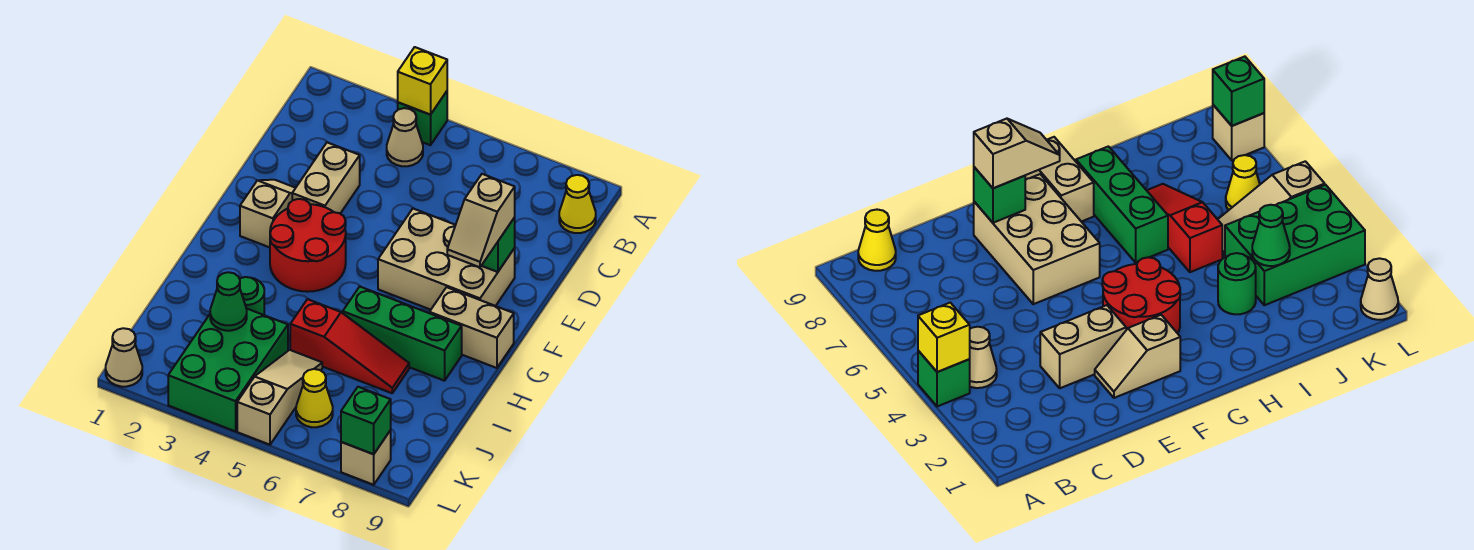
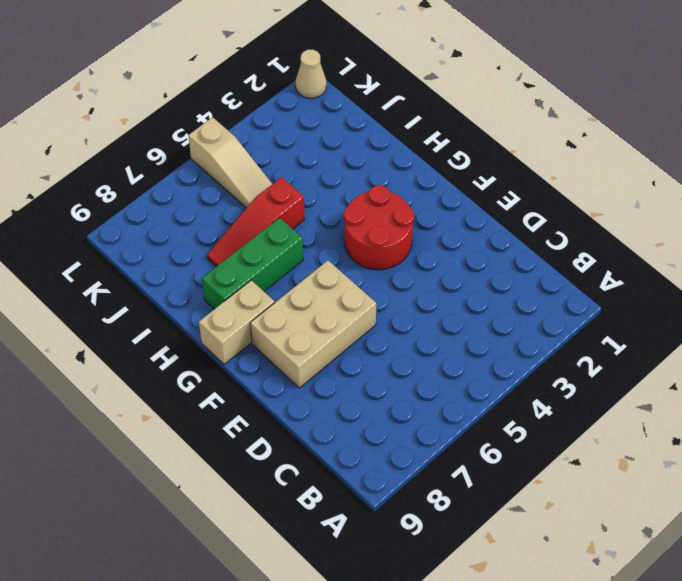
none -> green 1x1 brick [398,91,447,145]
none -> tan 1x1 cone [387,108,423,166]
none -> yellow 1x1 cone [559,175,596,233]

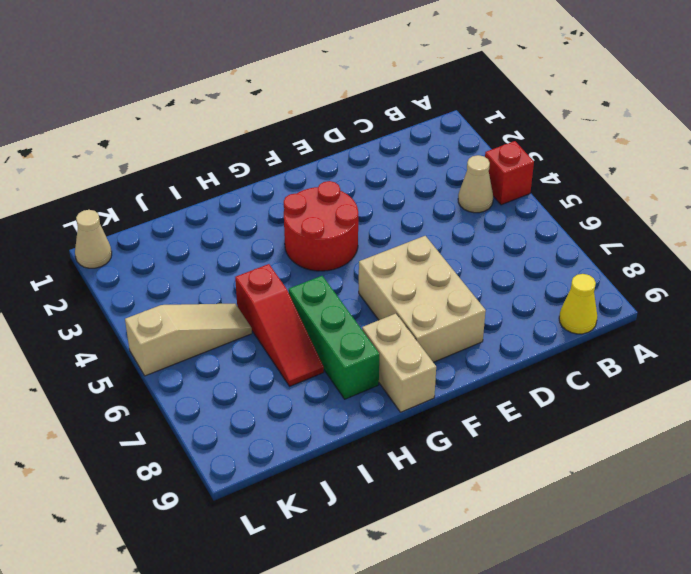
red 1x1 brick [485,141,534,205] -> green 1x1 brick [398,91,447,145]
none -> tan 1x2 brick [292,142,360,214]
none -> tan 1x2 slope [240,180,295,247]
none -> green 1x1 round brick [239,277,264,315]

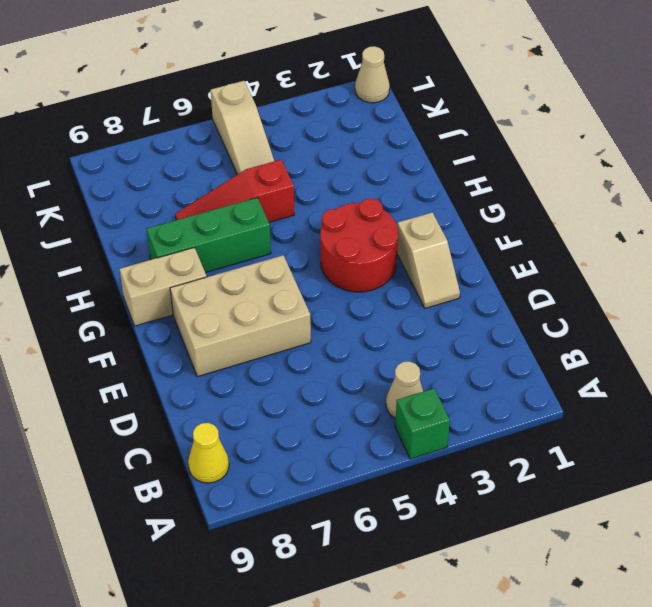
none -> tan 1x2 brick [292,142,360,214]
none -> green 1x1 round brick [239,277,264,315]
none -> green 2x3 brick [168,309,288,431]

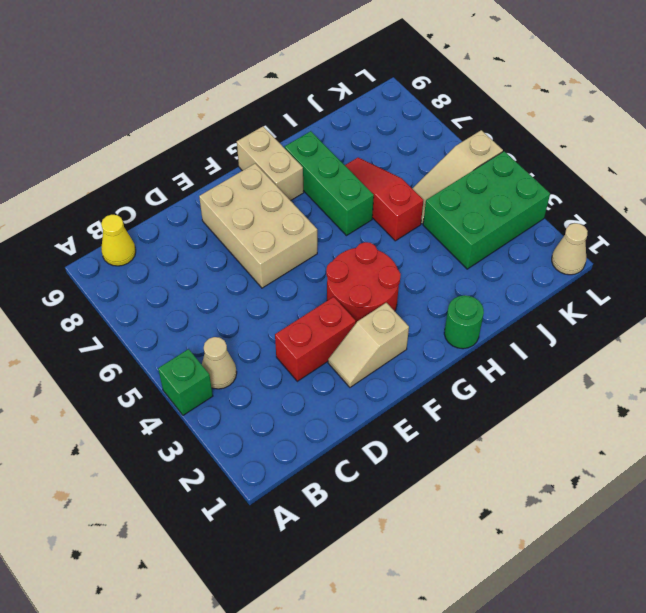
red 1x2 brick [275,297,356,381] -> tan 1x2 brick [292,142,360,214]
green 1x1 round brick [444,295,484,349] -> green 1x1 round brick moved to [239,277,264,315]
none -> yellow 1x1 cone [296,369,333,427]
none -> tan 1x1 brick [341,430,391,485]
none -> yellow 1x1 brick [398,47,447,115]

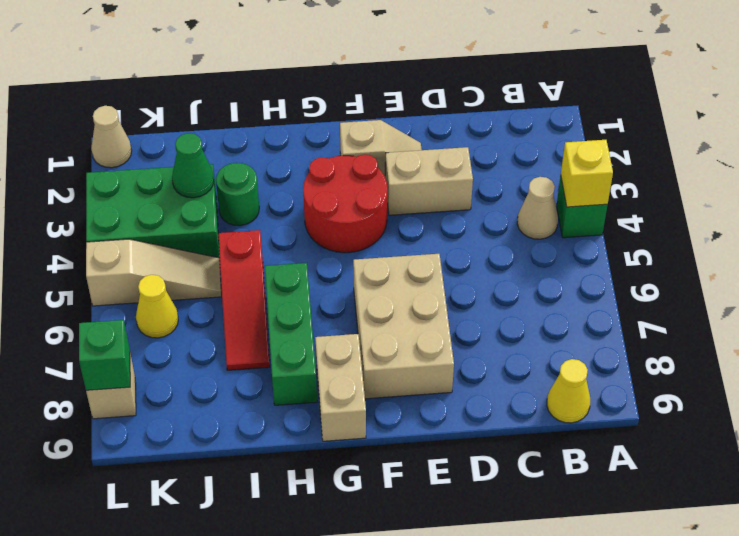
none -> green 1x1 brick [482,218,515,272]
none -> tan 1x2 slope [447,174,515,267]

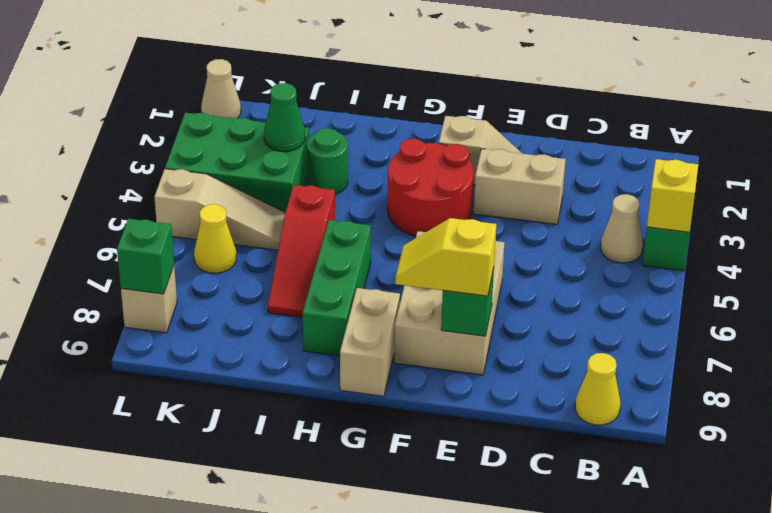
yellow 1x2 slope [395,218,496,296] -> tan 1x2 slope [447,174,515,267]

